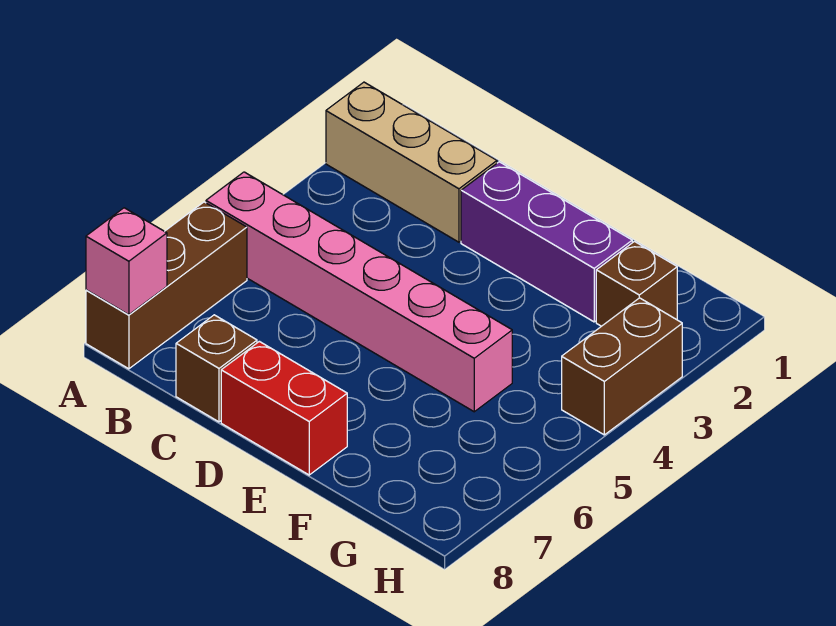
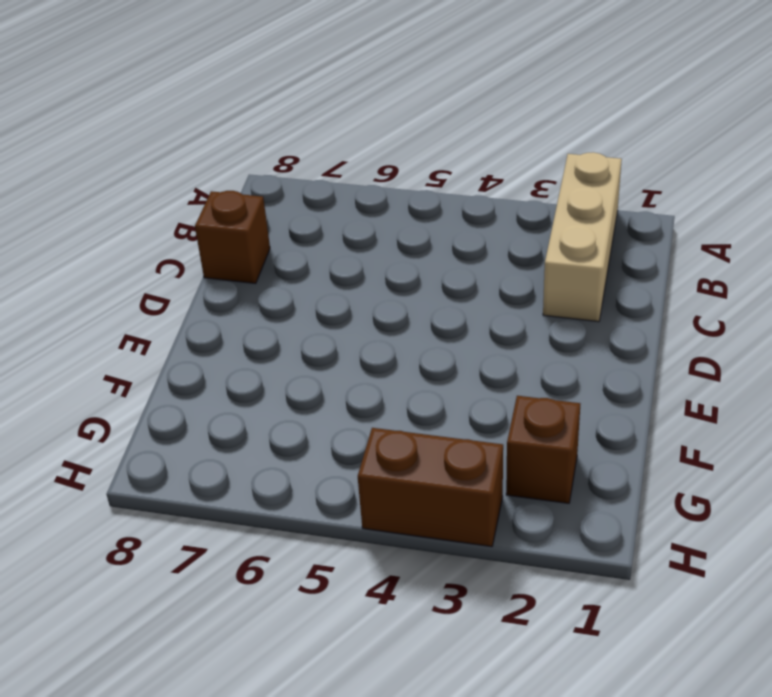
none -> pink 1x6 brick [206,172,512,412]
none -> brown 1x3 brick [86,202,247,369]

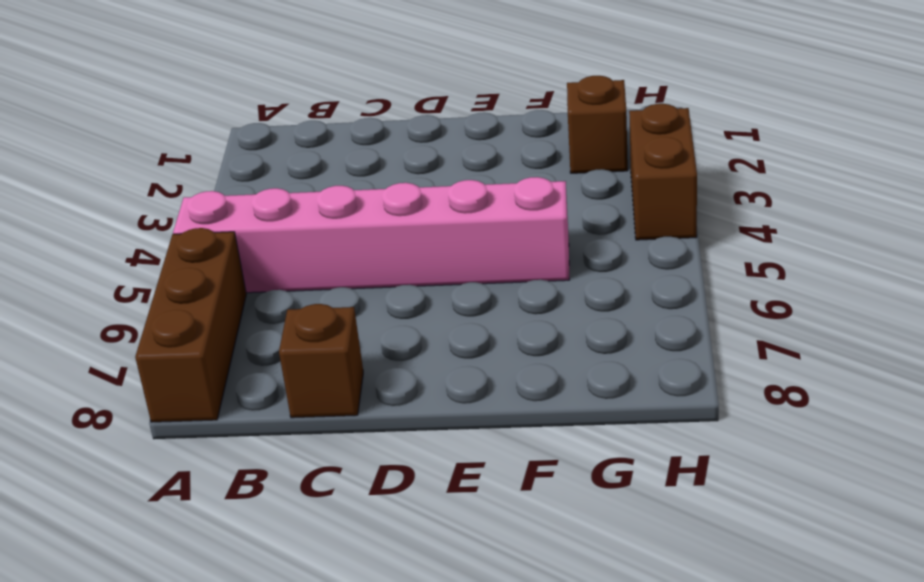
none -> tan 1x3 brick [326,82,497,242]
none -> purple 1x3 brick [461,162,632,322]

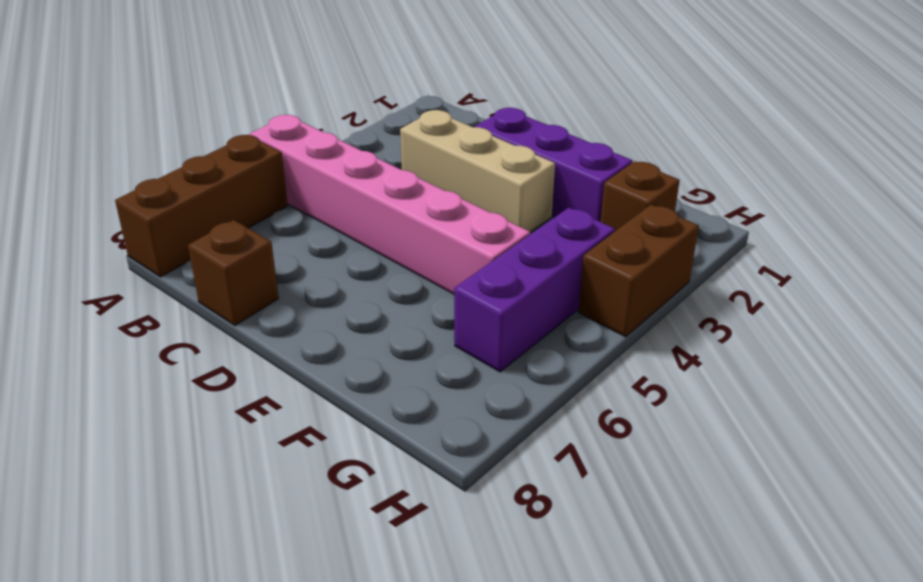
tan 1x3 brick [400,110,555,232] -> tan 1x3 brick moved to [326,82,497,242]
purple 1x3 brick [454,208,615,372] -> none
none -> red 1x2 brick [221,341,347,475]
none -> pink 1x1 brick [86,208,167,315]

